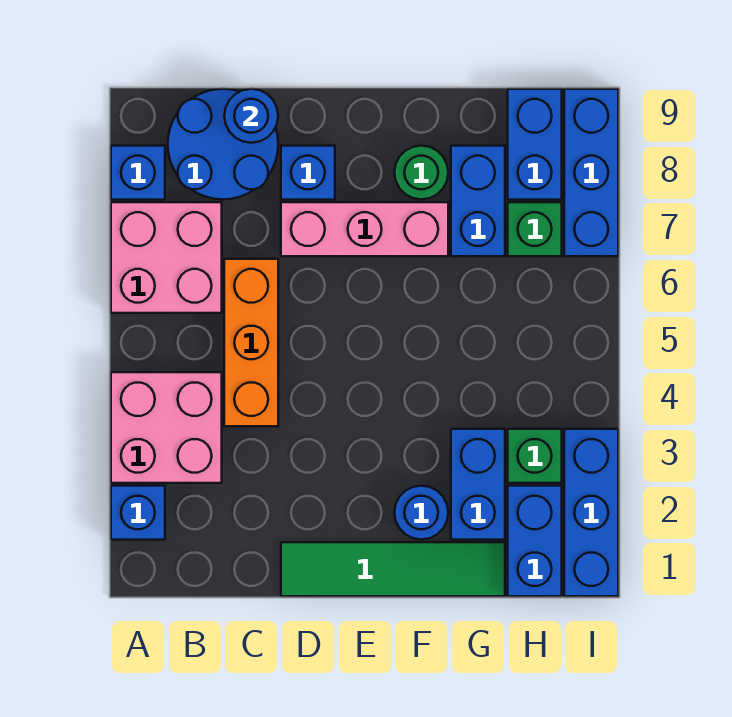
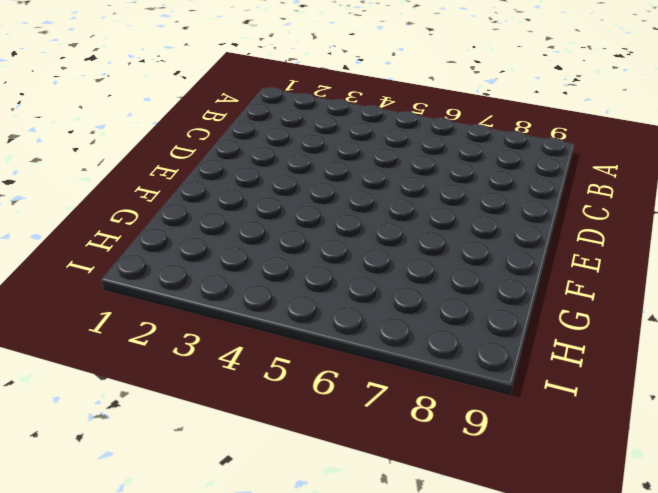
none -> blue 1x1 brick [111,486,165,540]
none -> pink 2x2 brick [111,372,222,483]
none -> pink 2x2 brick [111,202,222,313]

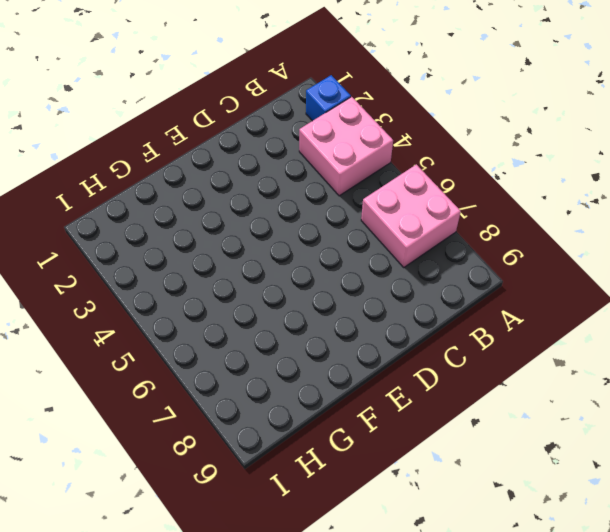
none -> blue 1x1 brick [111,146,165,200]
none -> blue 2x2 round brick [168,89,278,199]
none -> orange 1x3 brick [224,259,278,426]

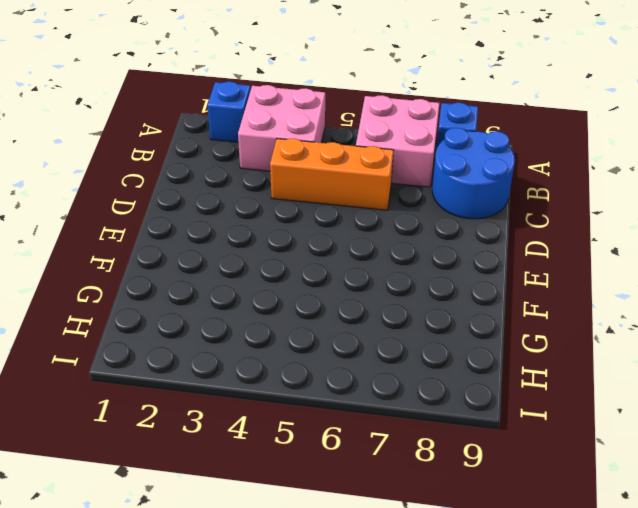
none -> green 1x4 tile [281,542,505,596]
none -> pink 1x3 brick [281,202,448,256]
none -> blue 1x1 brick [281,146,335,200]

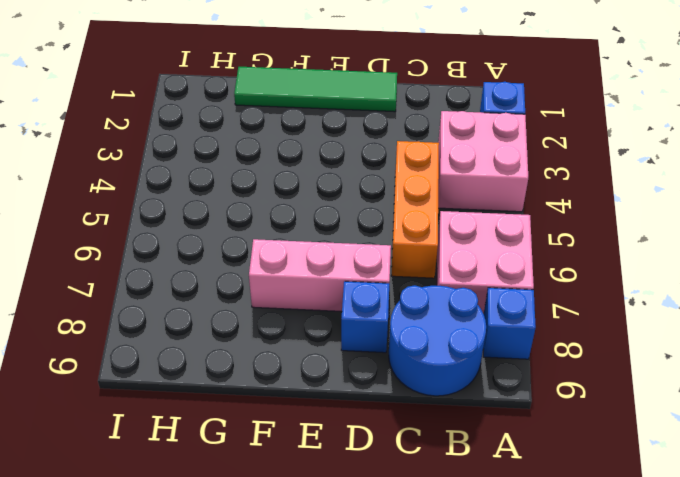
none -> blue 1x1 round brick [394,486,448,540]
none -> green 1x1 round brick [394,146,448,199]
none -> blue 1x2 brick [451,429,505,540]

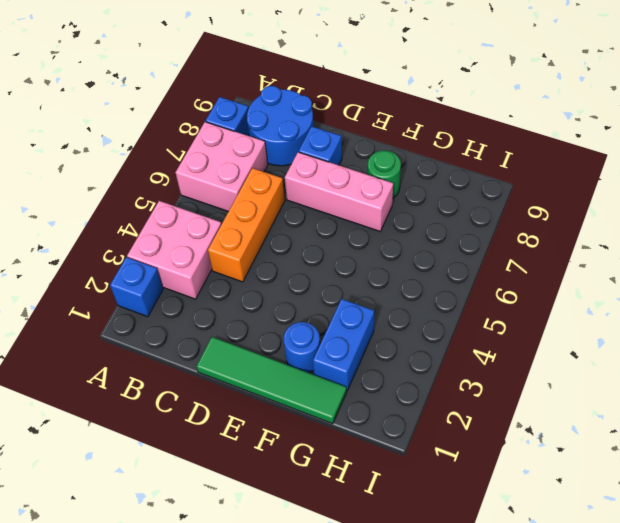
none -> blue 1x2 brick [451,146,505,256]
none -> blue 1x2 brick [508,486,562,596]
none -> green 1x1 brick [508,429,562,483]

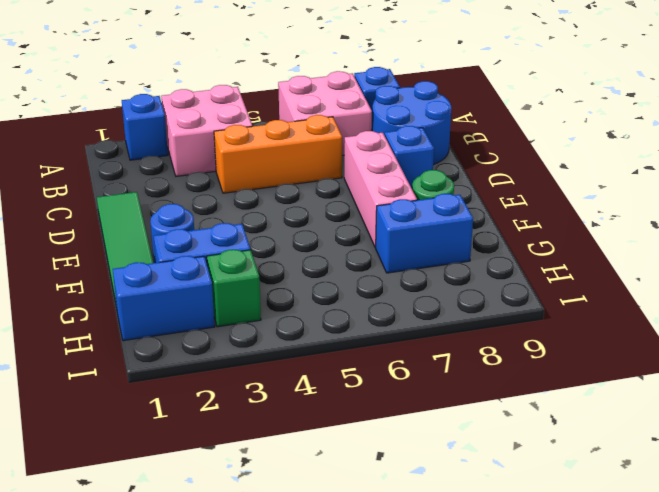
none -> green 1x1 brick [508,202,562,256]
none -> blue 1x2 brick [508,89,562,200]
none -> blue 1x3 brick [564,429,618,596]

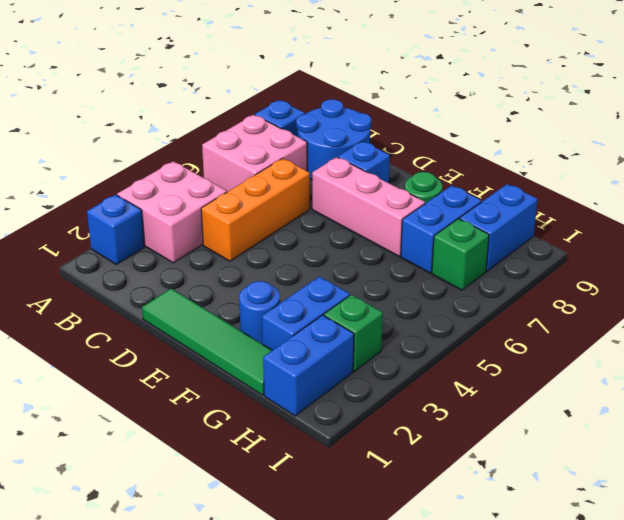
none -> blue 1x3 brick [564,429,618,596]
none -> blue 1x3 brick [564,89,618,256]
none -> blue 1x1 round brick [224,89,278,143]

